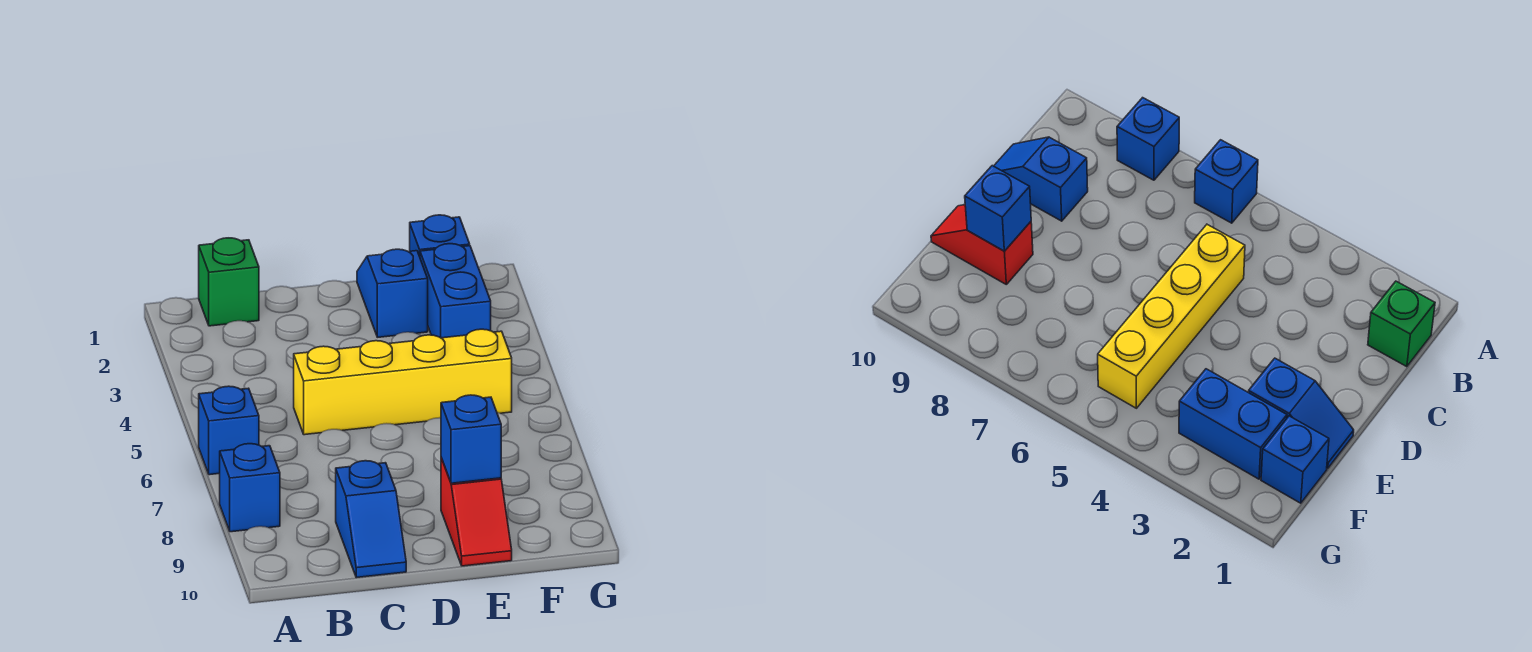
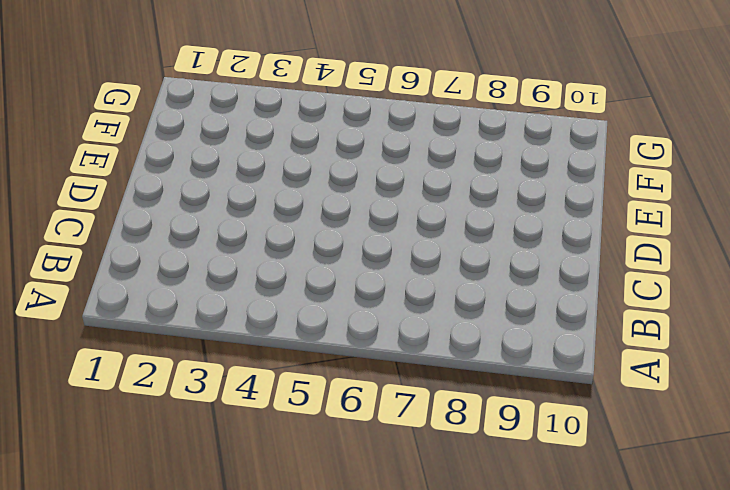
none -> blue 1x1 brick [199,386,259,475]
none -> blue 1x1 brick [220,444,280,532]

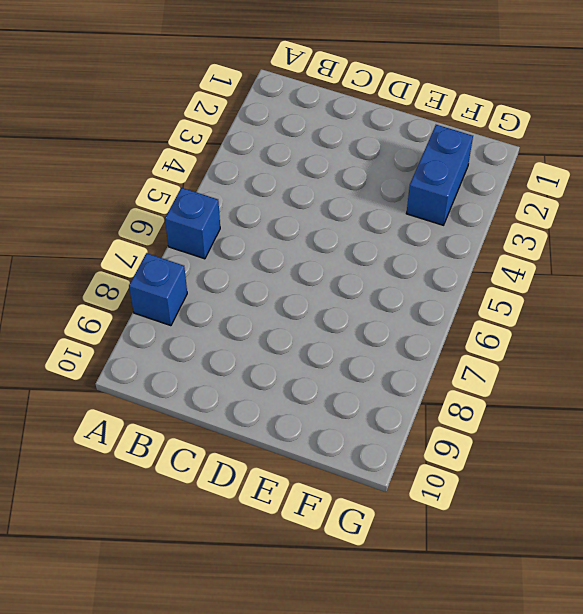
none -> green 1x1 brick [199,238,259,326]
none -> yellow 1x4 brick [294,329,512,435]

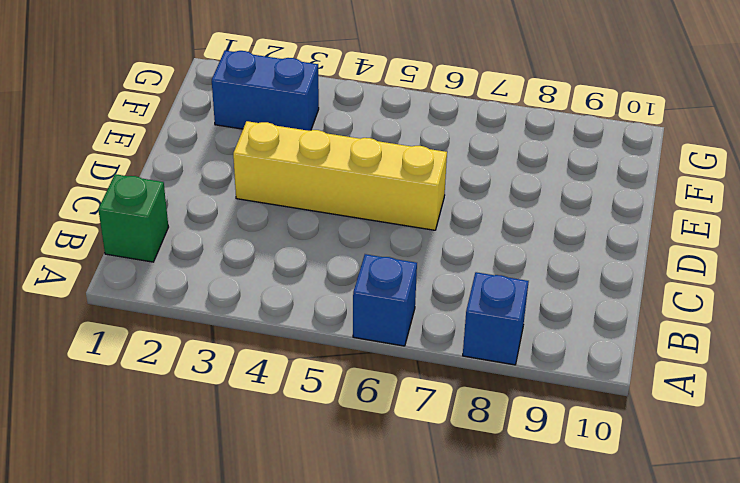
yellow 1x4 brick [233,121,447,230] -> yellow 1x4 brick turned to [294,329,512,435]
none -> blue 1x2 slope [336,461,406,577]
none -> blue 1x2 slope [357,249,428,337]

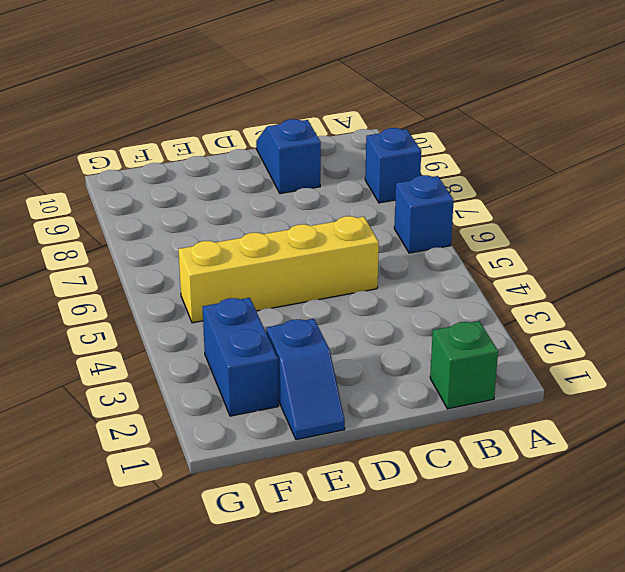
none -> red 1x2 slope [441,458,512,566]
none -> blue 1x1 brick [410,215,470,256]

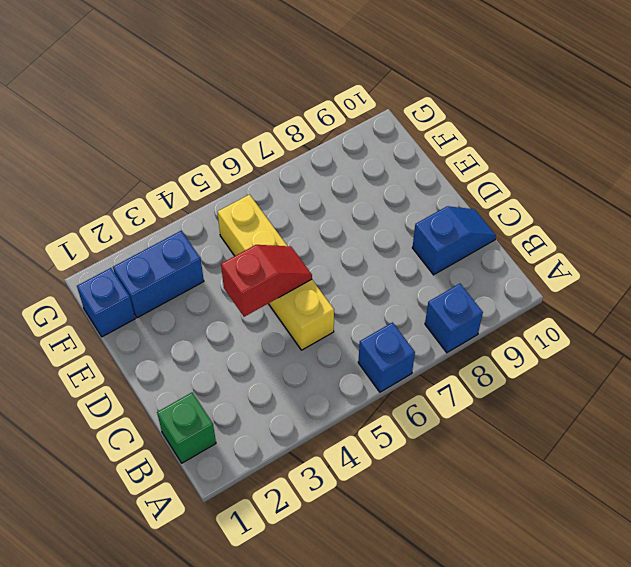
red 1x2 slope [221,245,312,317] -> red 1x2 slope moved to [441,458,512,566]
none -> blue 1x2 slope [357,249,428,337]
none -> blue 1x1 brick [441,395,501,483]

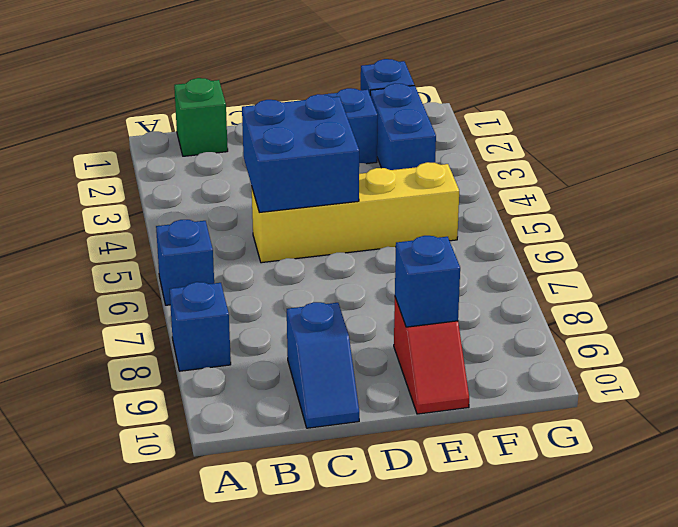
blue 2x2 brick [242,94,359,212] -> none

